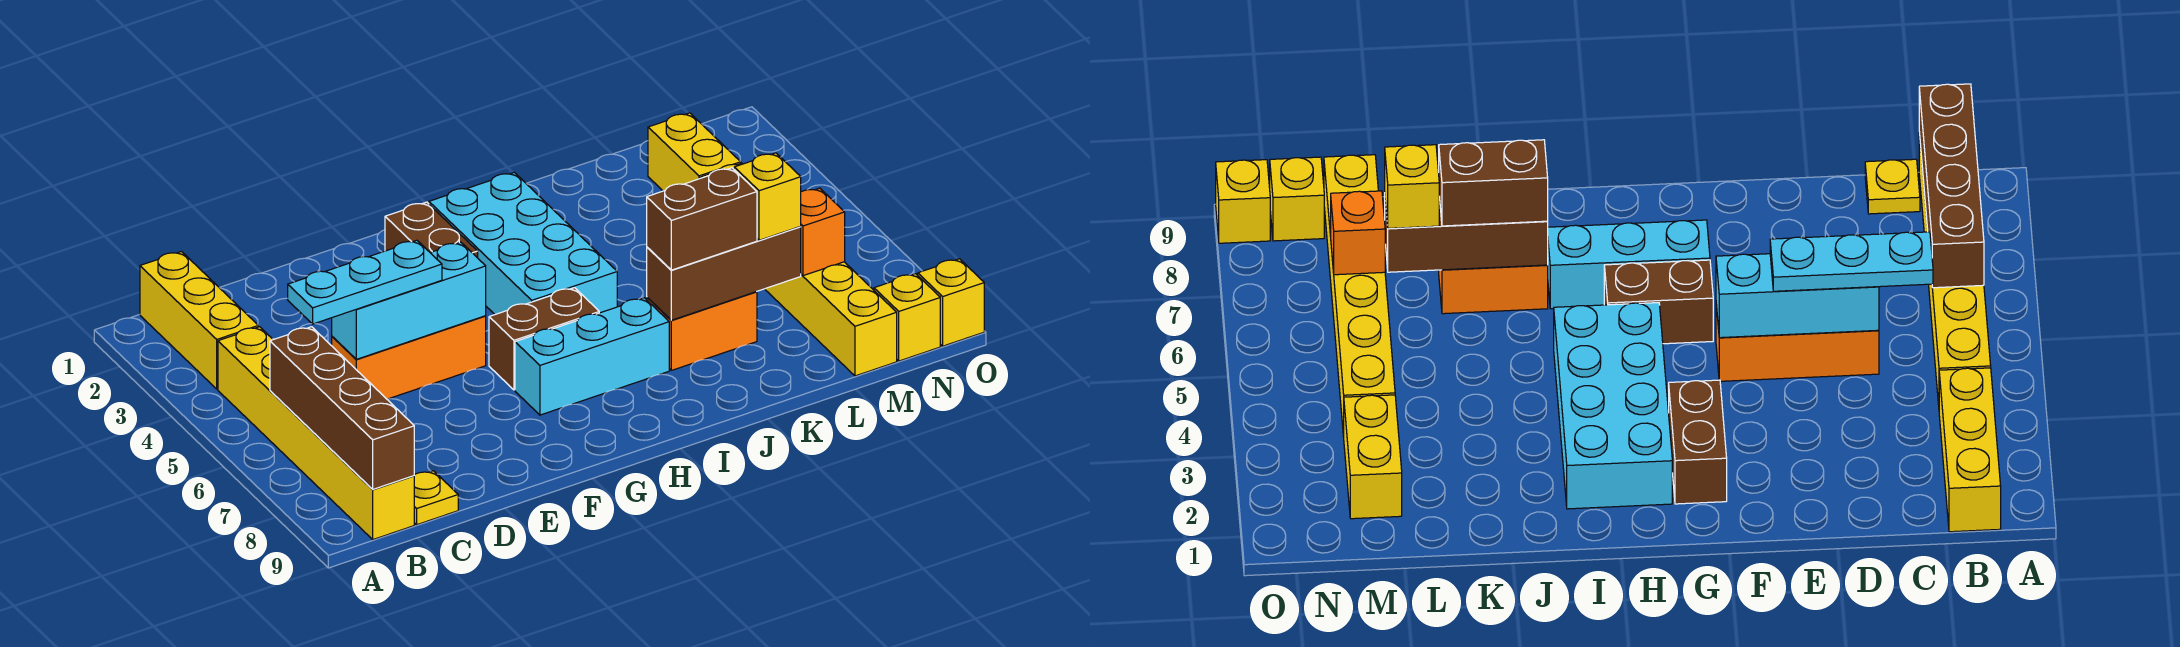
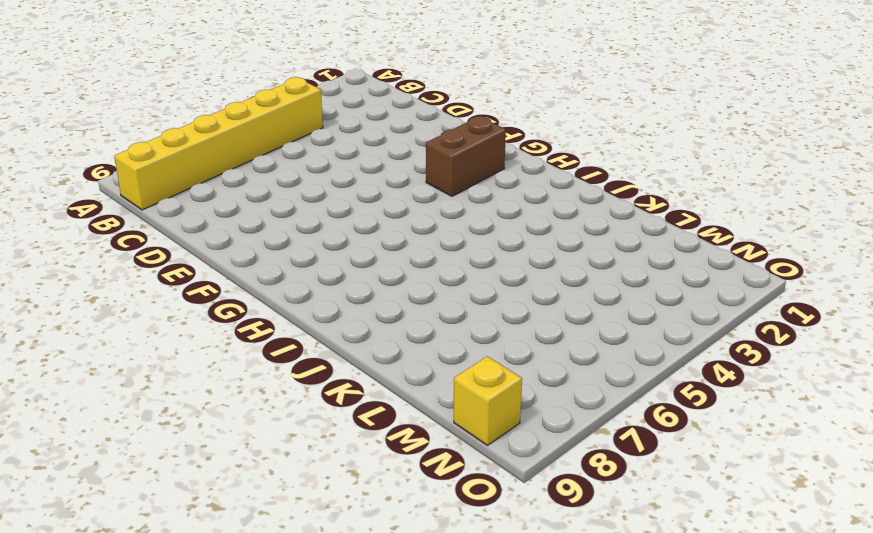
none -> yellow 1x3 brick [140,252,258,389]
none -> yellow 1x1 plate [414,471,458,525]
none -> orange 1x3 brick [332,316,486,399]

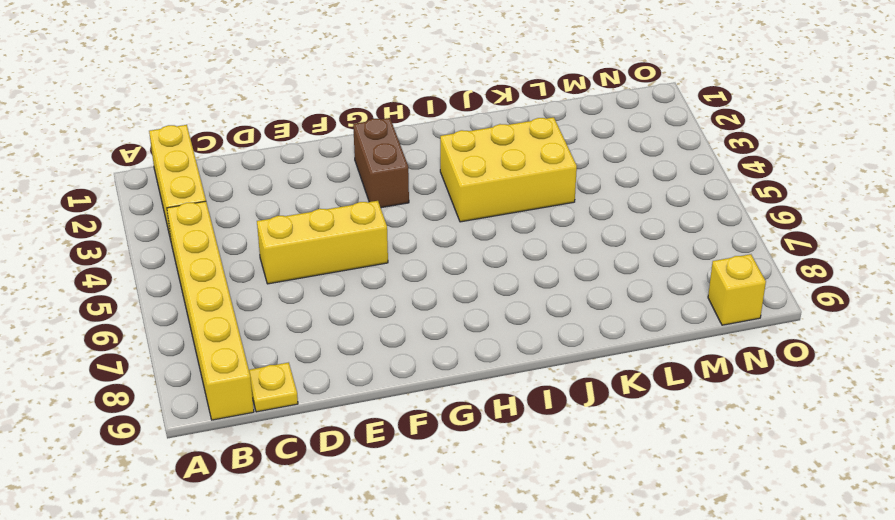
yellow 1x3 brick [257,201,388,284] -> orange 1x3 brick [332,316,486,399]
yellow 2x3 brick [440,117,577,222] -> cyan 2x4 brick [429,172,617,314]
none -> brown 1x2 brick [489,288,599,390]
none -> cyan 1x3 brick [515,298,669,415]
none -> orange 1x2 brick [647,292,757,370]

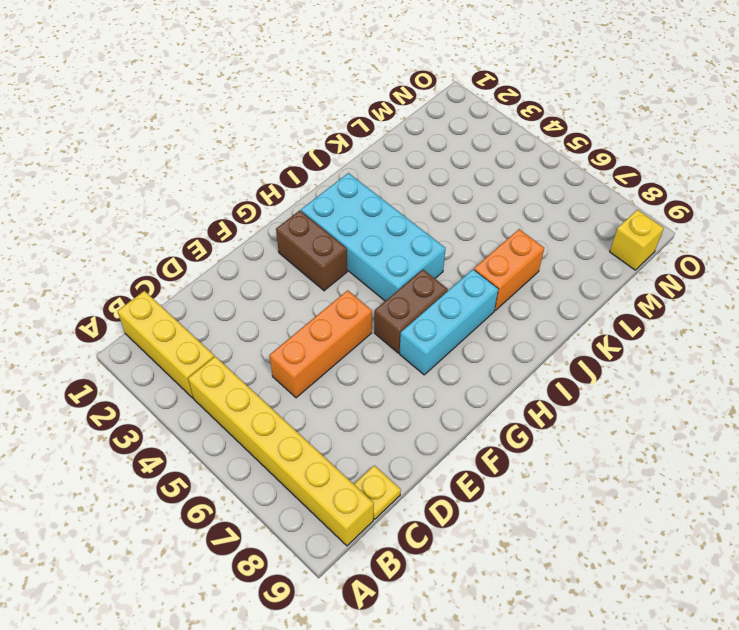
none -> yellow 1x2 brick [648,113,741,191]
none -> yellow 1x6 brick [700,163,897,376]
none -> yellow 1x1 brick [918,259,984,346]

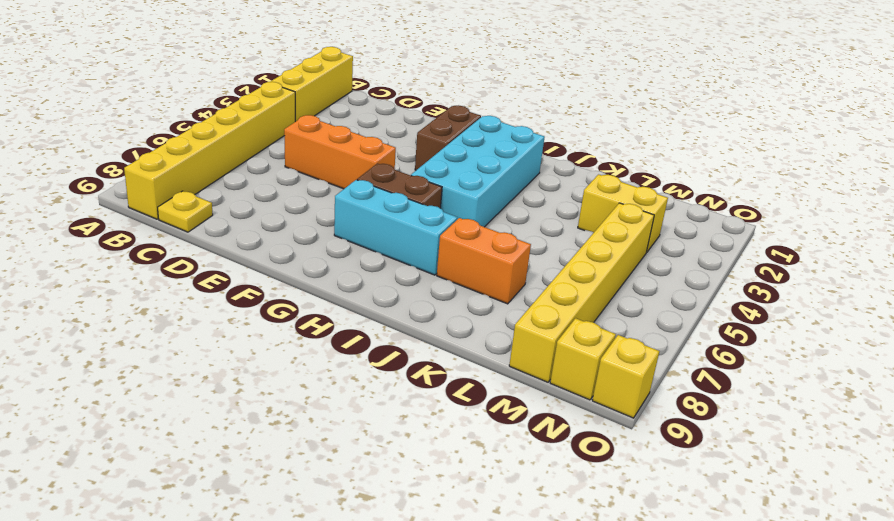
yellow 1x2 brick [578,174,668,253] -> yellow 1x2 brick turned to [648,113,741,191]
none -> brown 1x4 brick [270,327,414,489]
none -> cyan 1x3 brick [332,242,486,359]
none -> brown 1x3 brick [647,227,801,320]

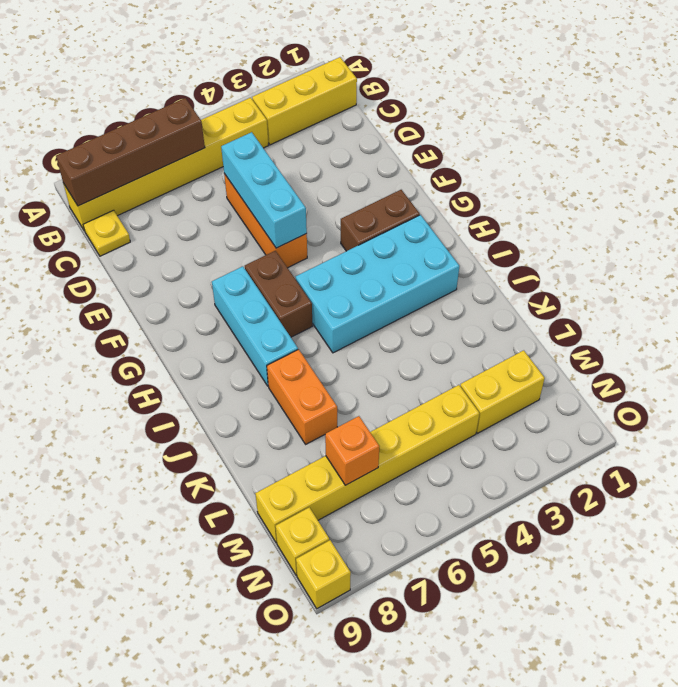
none -> brown 1x3 brick [647,227,801,320]
none -> cyan 1x3 plate [288,240,442,324]
none -> brown 1x2 brick [647,168,757,270]

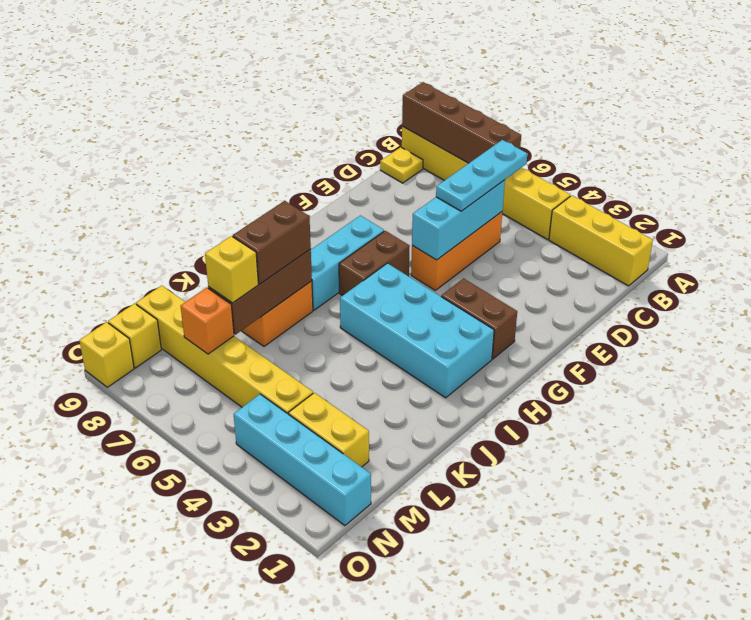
cyan 1x4 brick [234,394,371,526] -> none

